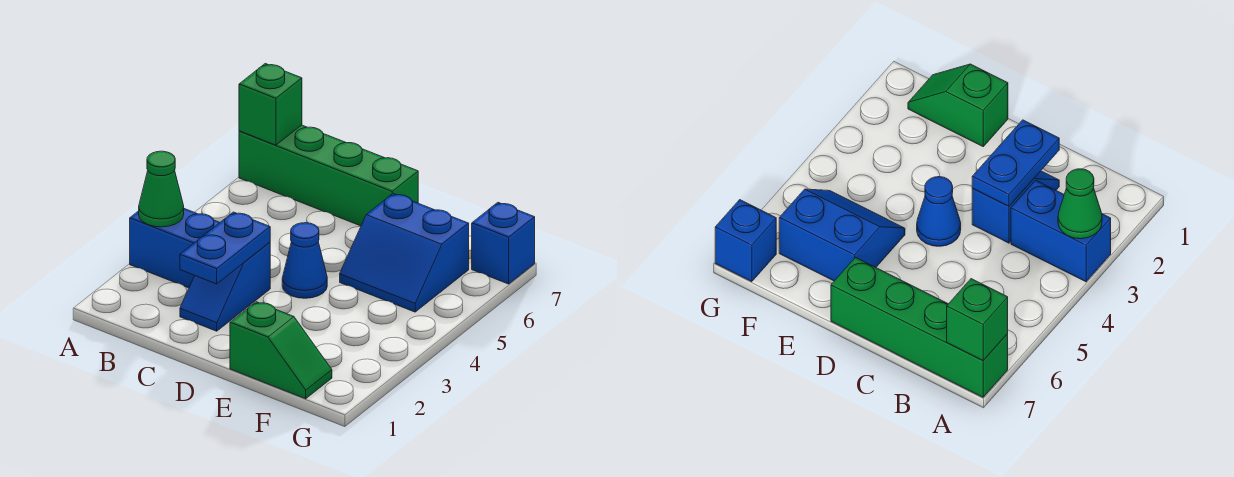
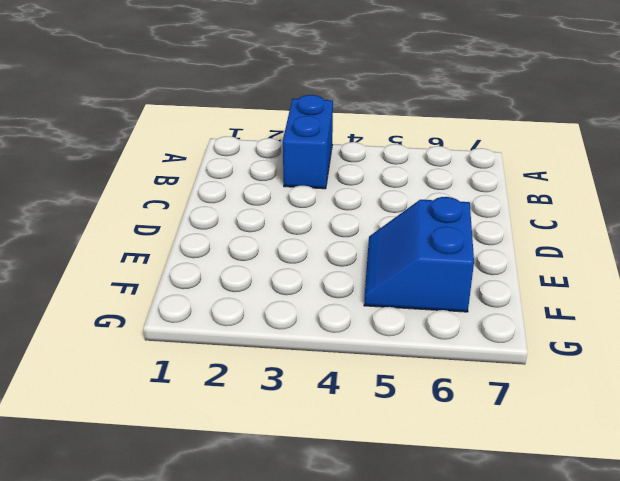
none -> green 1x4 brick [239,125,418,226]
none -> blue 1x2 slope [180,242,270,331]

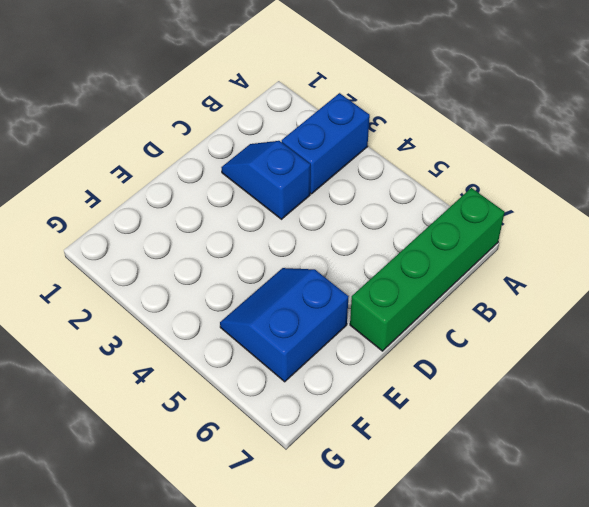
none -> blue 1x1 cone [282,223,327,298]
none -> green 1x2 slope [230,302,332,399]

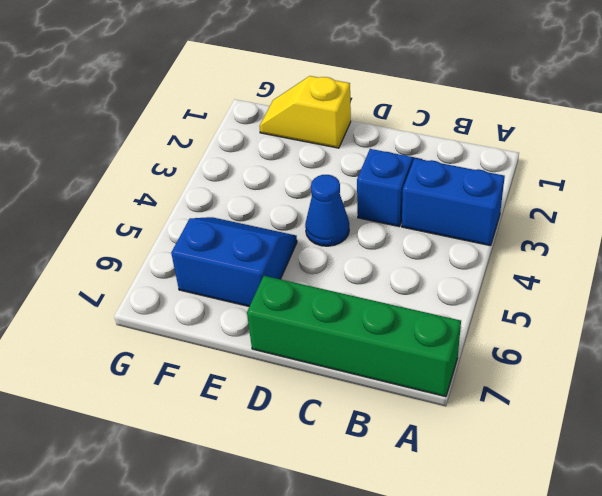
yellow 1x2 slope [259,76,351,148] -> green 1x2 slope [230,302,332,399]
none -> blue 1x1 brick [472,203,535,284]
none -> green 1x1 cone [139,151,184,227]

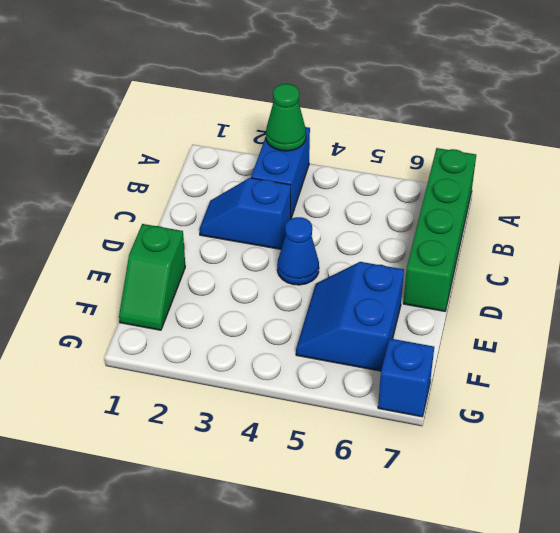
none -> green 1x1 brick [239,64,302,145]
none -> blue 1x2 plate [180,212,270,284]

